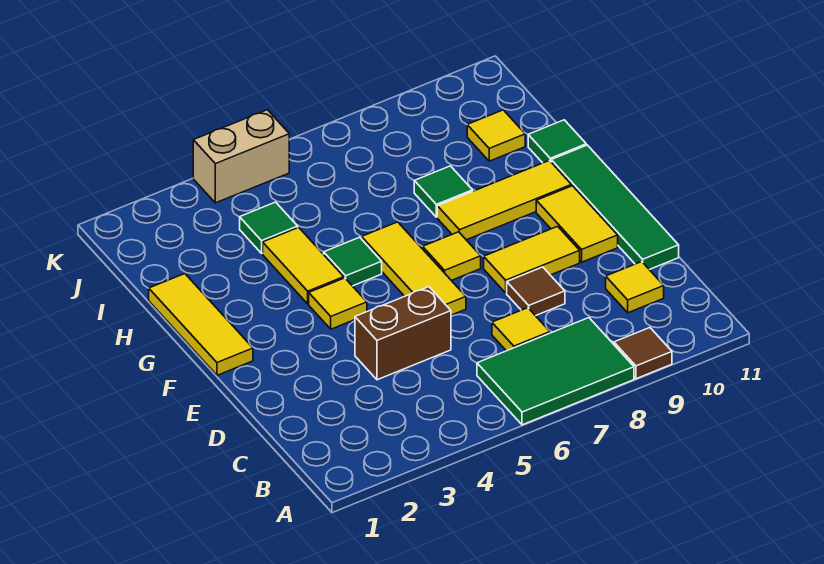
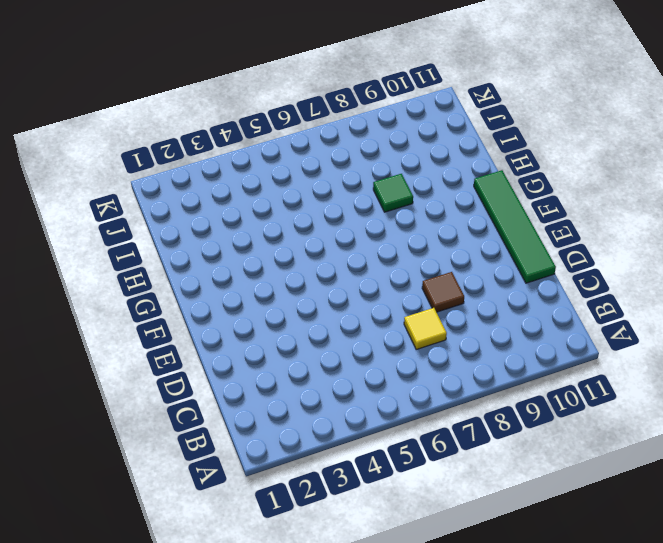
none -> green 2x3 tile [477,318,634,425]
none -> brown 1x1 tile [614,328,672,379]
none -> yellow 1x1 tile [606,262,664,313]

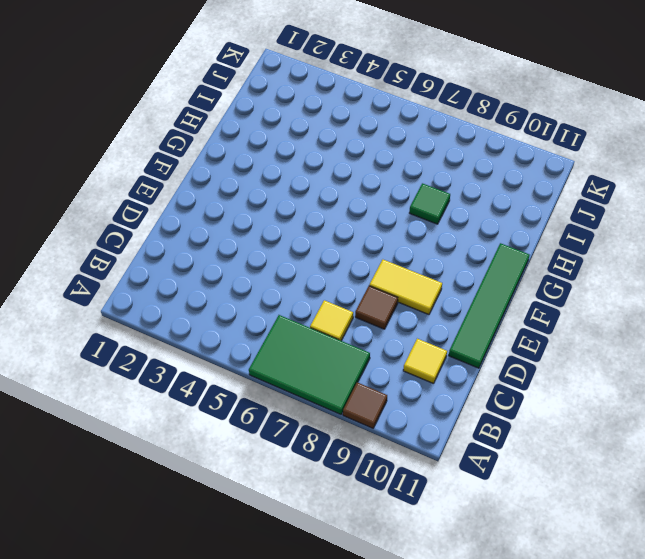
none -> brown 1x2 brick [355,287,451,380]
none -> yellow 1x3 tile [362,222,466,315]
none -> yellow 1x2 tile [536,186,618,262]

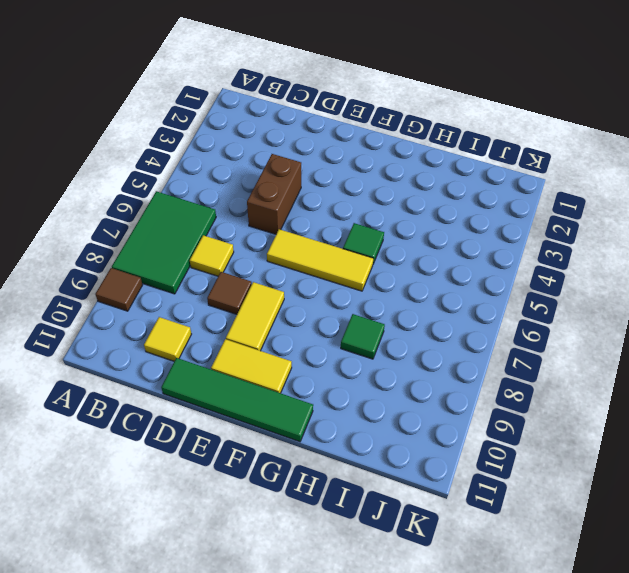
none -> yellow 1x3 tile [149,274,253,375]
none -> yellow 1x1 tile [309,278,367,329]
none -> yellow 1x1 tile [423,232,481,281]

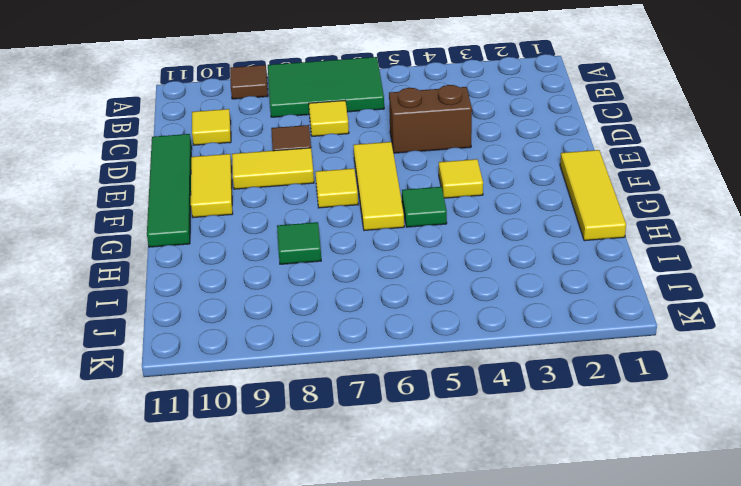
none -> yellow 1x2 tile [263,227,344,304]
none -> yellow 1x3 tile [437,161,571,240]
none -> green 1x1 tile [528,120,586,163]

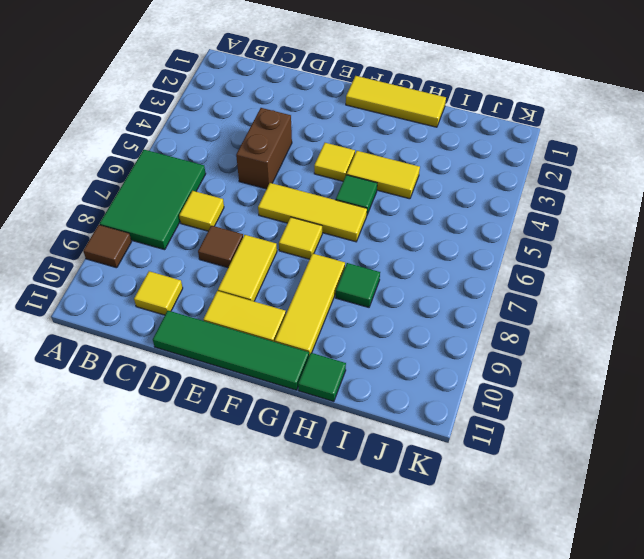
none -> green 1x1 tile [240,202,298,253]
none -> yellow 1x1 tile [467,110,525,161]
none -> tan 1x2 brick [193,110,289,203]

